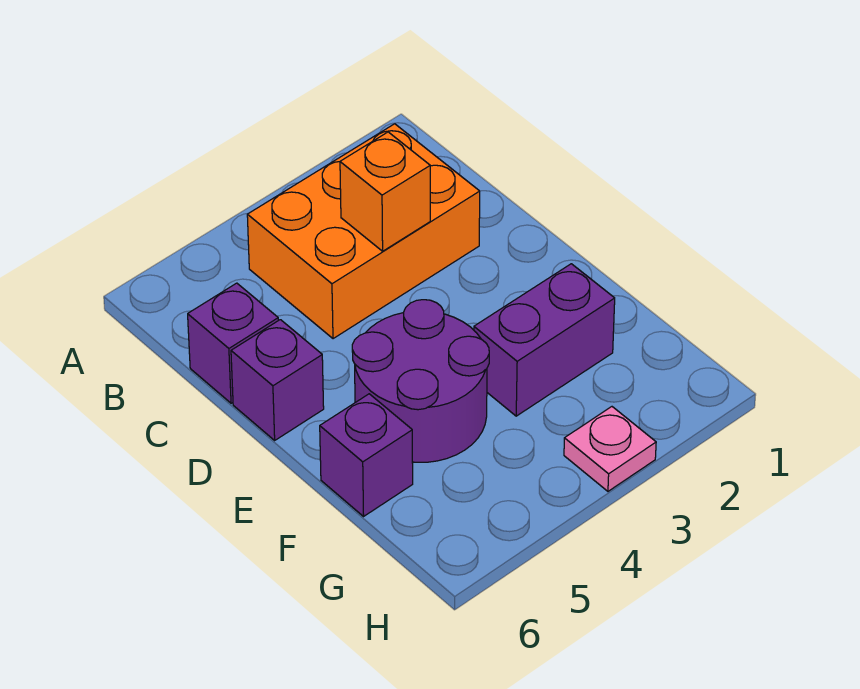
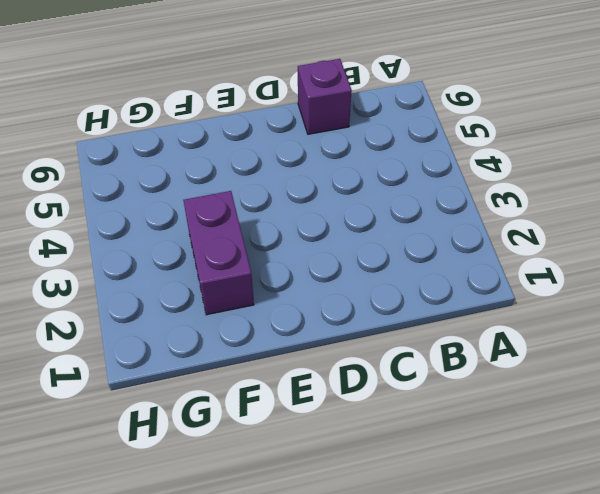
none -> orange 2x3 brick [247,124,480,339]
none -> purple 1x1 brick [231,320,324,440]

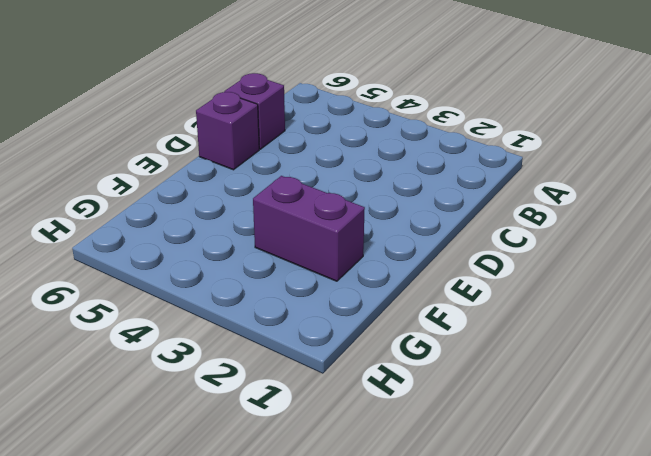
none -> orange 2x3 brick [247,124,480,339]
none -> purple 2x2 round brick [352,300,489,462]

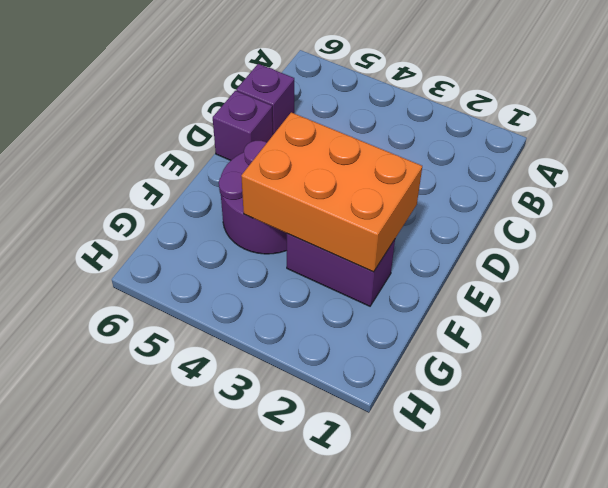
orange 2x3 brick [241,112,422,272] -> orange 2x3 brick moved to [247,124,480,339]
none -> purple 1x1 brick [320,394,413,516]
none -> pink 1x1 plate [564,407,656,491]

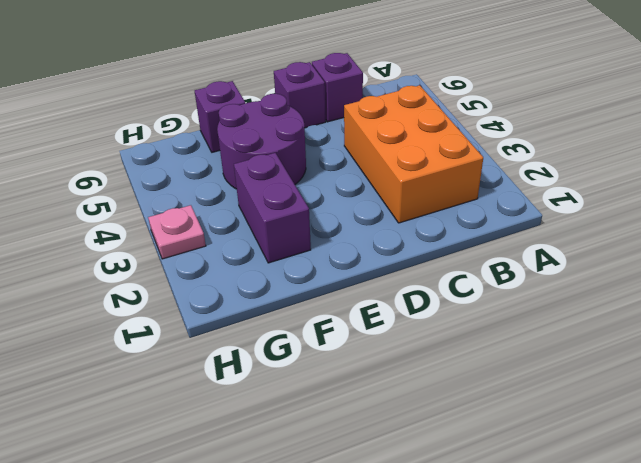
none -> orange 1x1 brick [340,132,430,251]

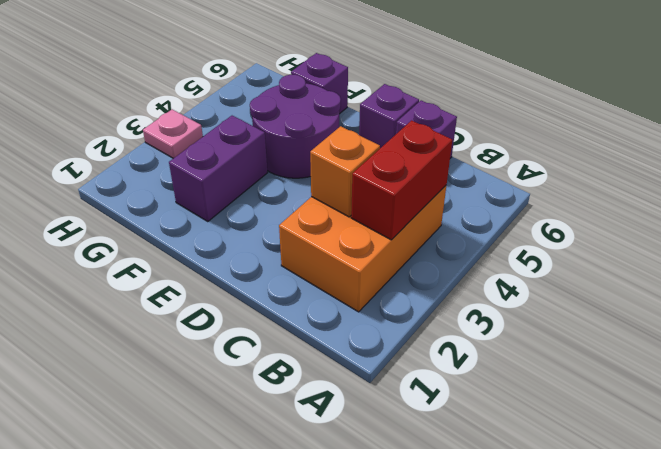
red 1x2 brick [351,120,452,240] -> none

